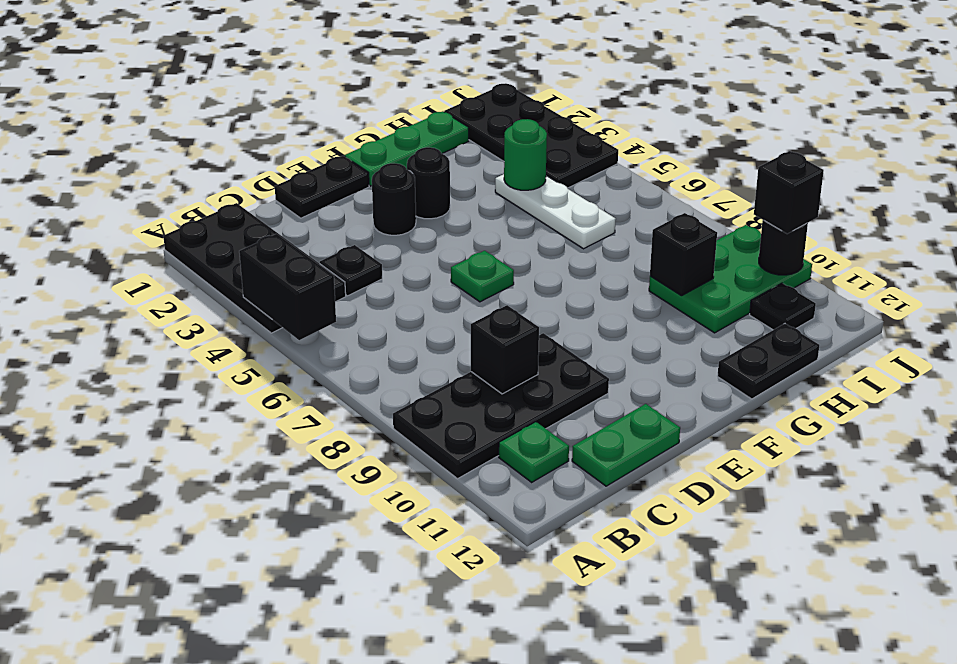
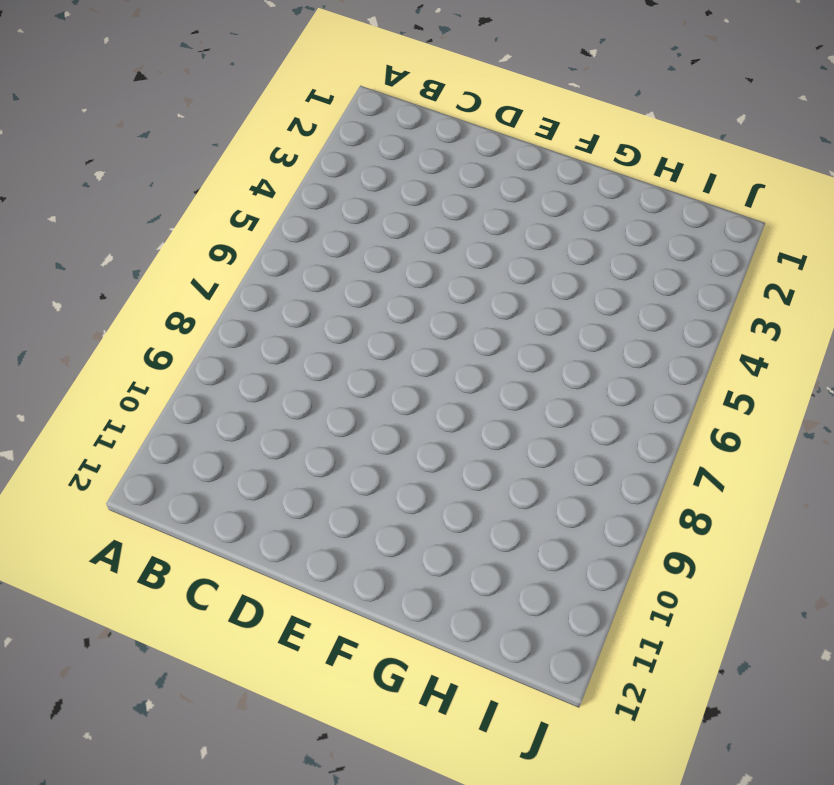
none -> black 2x4 plate [163,203,346,333]
none -> black 2x4 plate [393,333,609,479]
none -> green 1x1 plate [499,422,569,482]

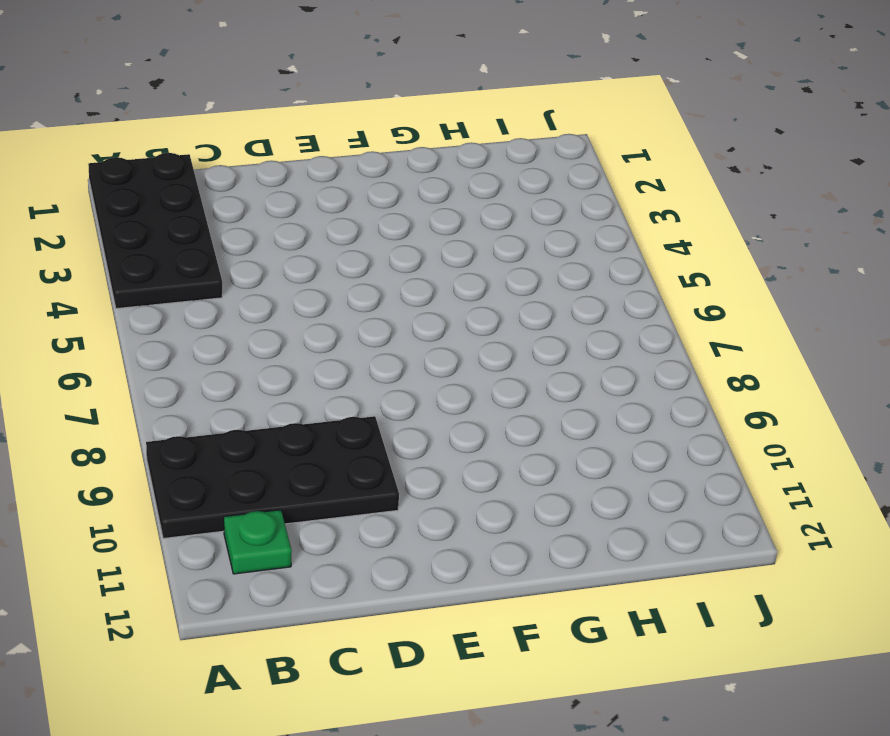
none -> black 1x1 plate [320,245,382,296]
none -> green 1x2 plate [572,404,680,486]
none -> black 1x2 plate [275,156,369,218]

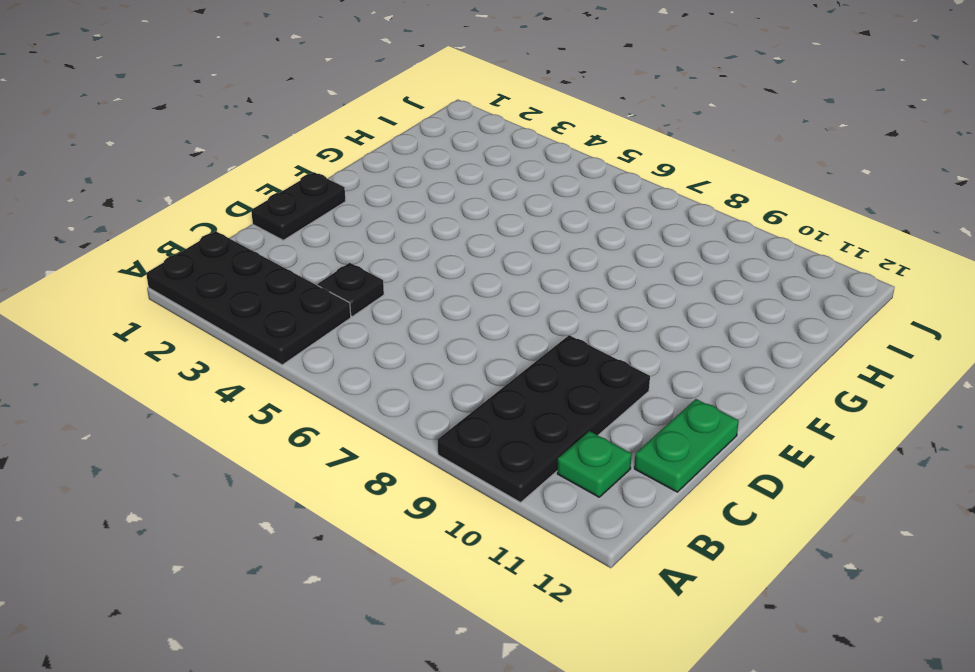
none -> black 1x1 round brick [372,163,416,235]
none -> green 1x1 plate [451,251,514,302]
none -> green 1x3 plate [345,111,469,186]

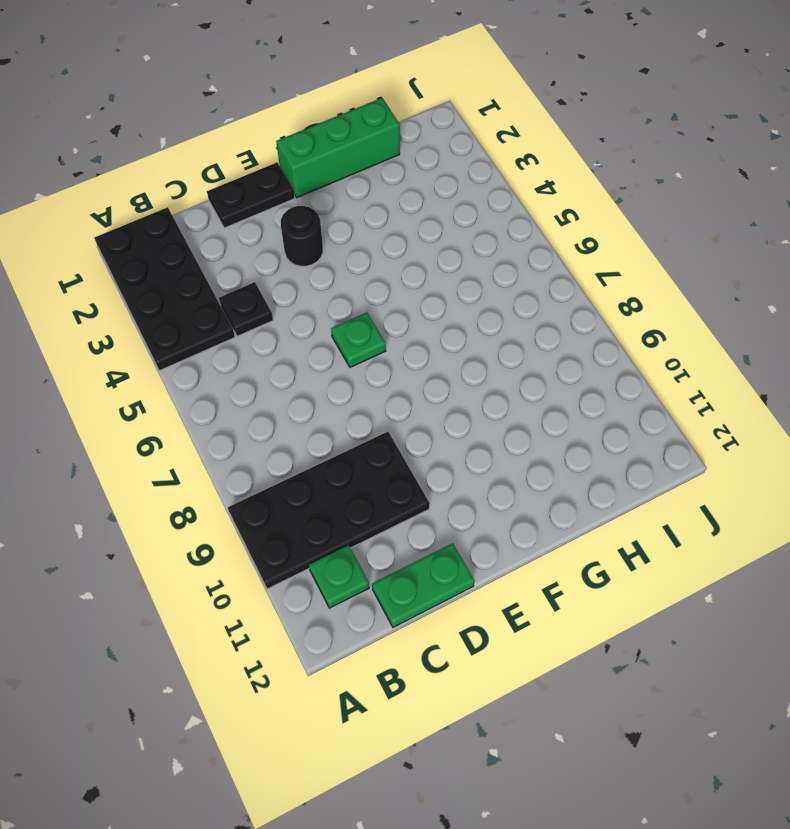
green 1x3 brick [276,98,400,198] -> green 1x3 plate [345,111,469,186]
none -> black 1x1 round brick [407,147,450,219]
none -> black 1x2 plate [717,323,819,399]
none -> white 1x3 plate [495,174,616,249]

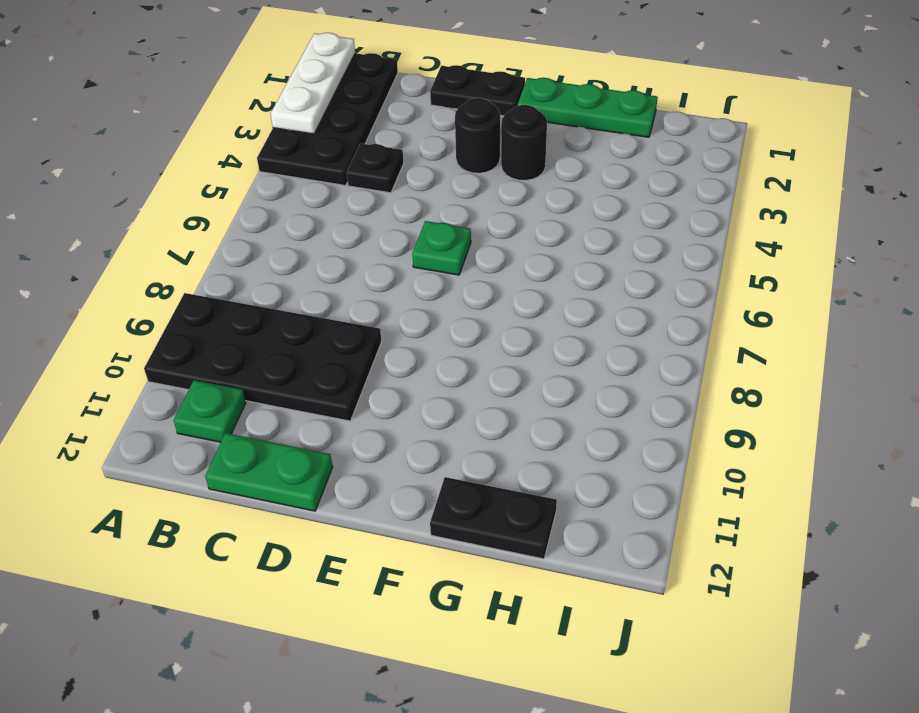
white 1x3 plate [271,33,355,134] -> white 1x3 plate moved to [495,174,616,249]
none -> green 2x3 plate [649,225,812,333]
none -> black 2x4 plate [444,84,618,188]
none -> black 1x1 plate [750,283,816,330]

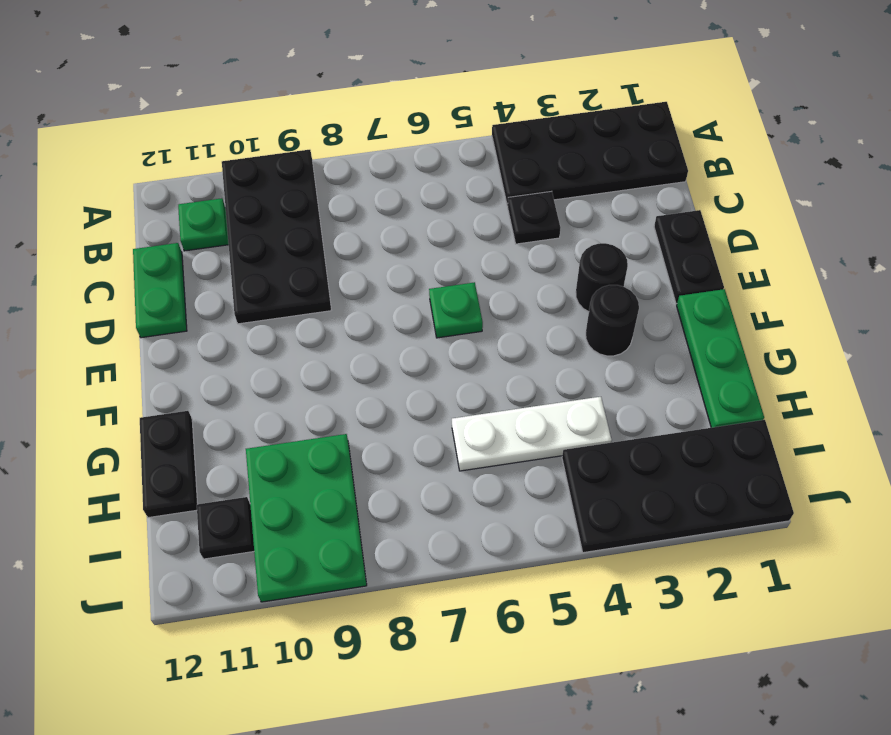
none -> black 1x2 brick [239,234,336,340]
none -> black 1x1 brick [471,305,539,394]
none -> green 1x1 round brick [504,119,547,190]

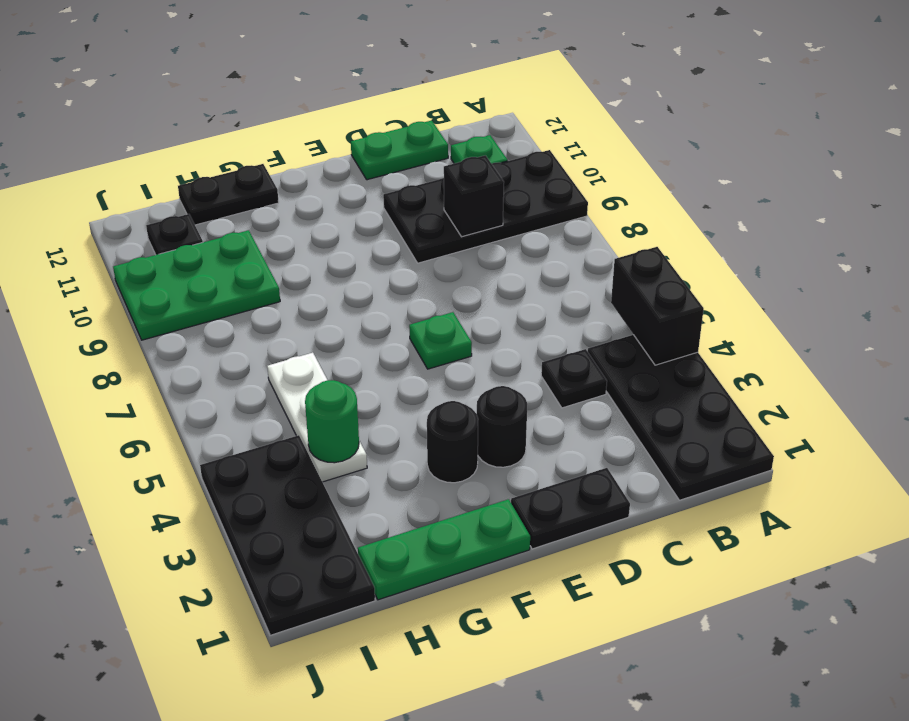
none -> black 1x1 brick [650,213,717,296]
none -> black 1x1 round brick [759,220,808,275]
none -> black 1x1 brick [754,151,824,234]

